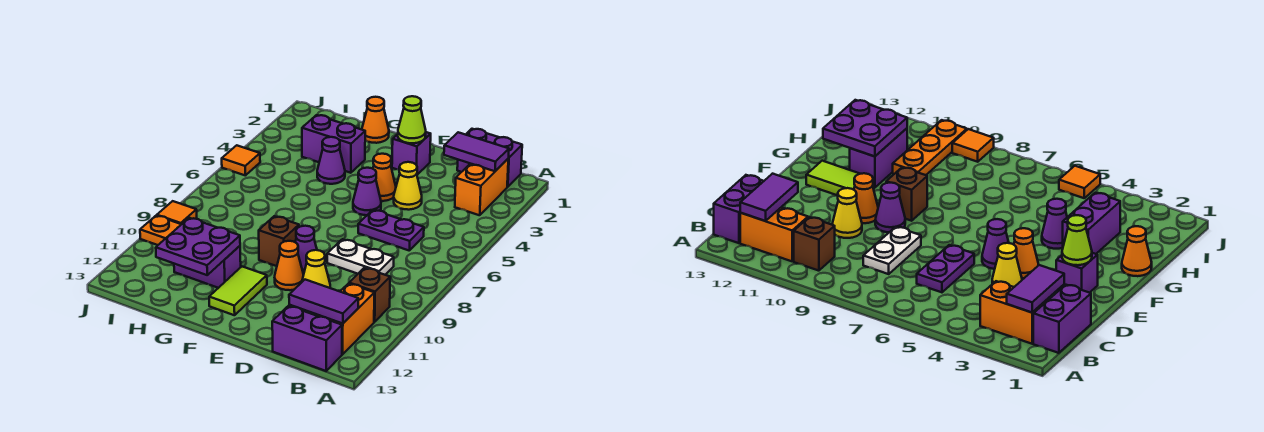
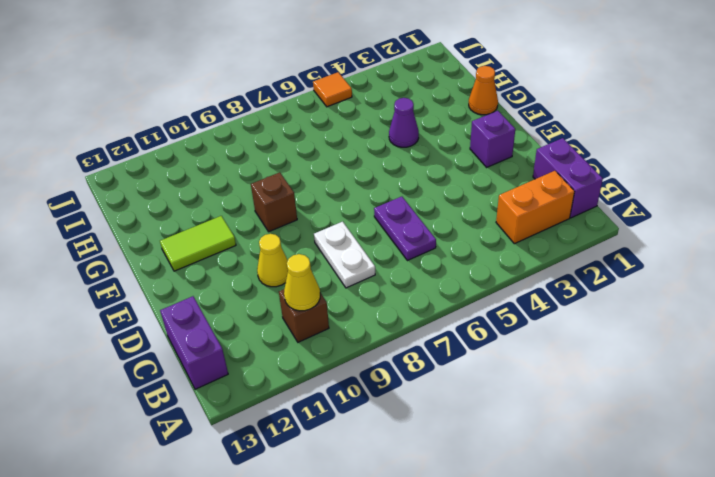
yellow 1x1 cone [284,254,320,311] -> yellow 1x1 cone moved to [394,162,422,210]
none -> orange 1x2 brick [317,284,374,354]
none -> orange 1x1 cone [373,154,396,201]
none -> purple 1x1 cone [353,168,381,215]

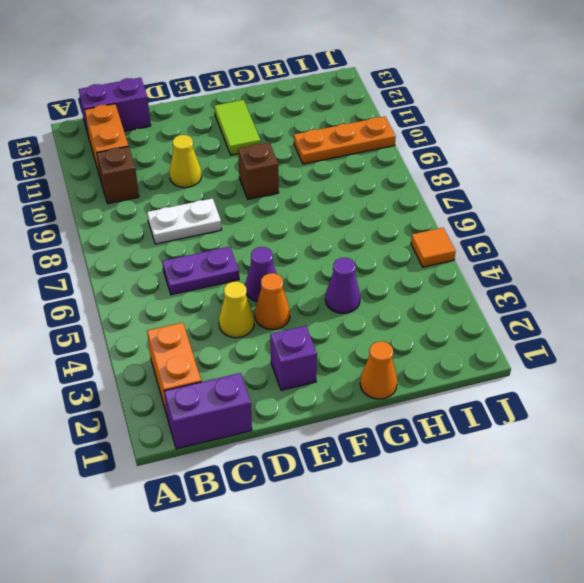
none -> purple 1x1 cone [295,226,317,274]
none -> orange 1x1 cone [275,241,304,290]
none -> purple 1x2 brick [302,115,365,173]

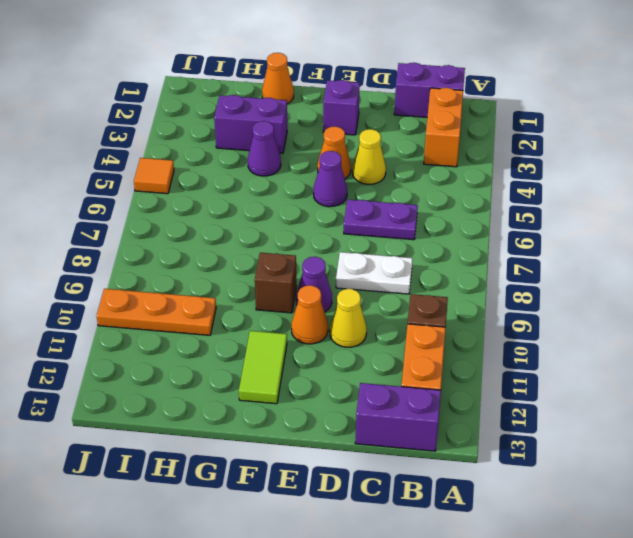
none -> purple 1x2 brick [174,246,241,288]
none -> orange 1x1 tile [157,201,197,224]
none -> purple 1x2 tile [444,132,509,171]

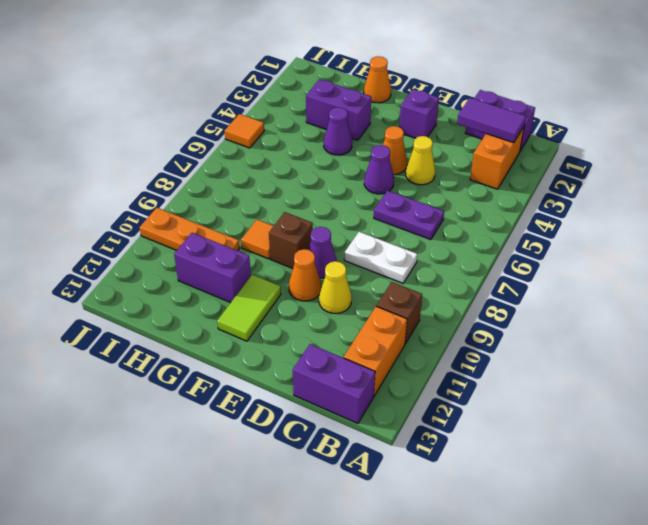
orange 1x1 tile [241,220,273,259] -> orange 1x1 tile moved to [157,201,197,224]
none -> purple 1x2 tile [289,280,358,324]
none -> lime 1x1 cone [398,96,426,143]
none -> purple 2x2 plate [156,218,240,275]

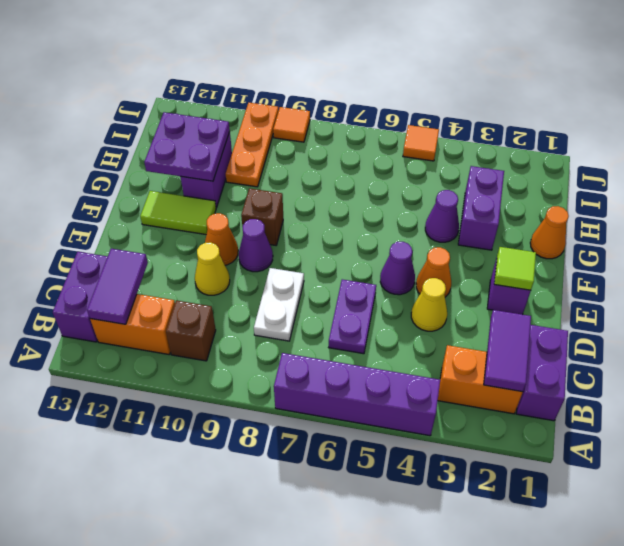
purple 1x4 brick [274,353,440,436] -> none
lime 1x1 tile [494,247,536,290] -> lime 1x1 cone [398,96,426,143]

